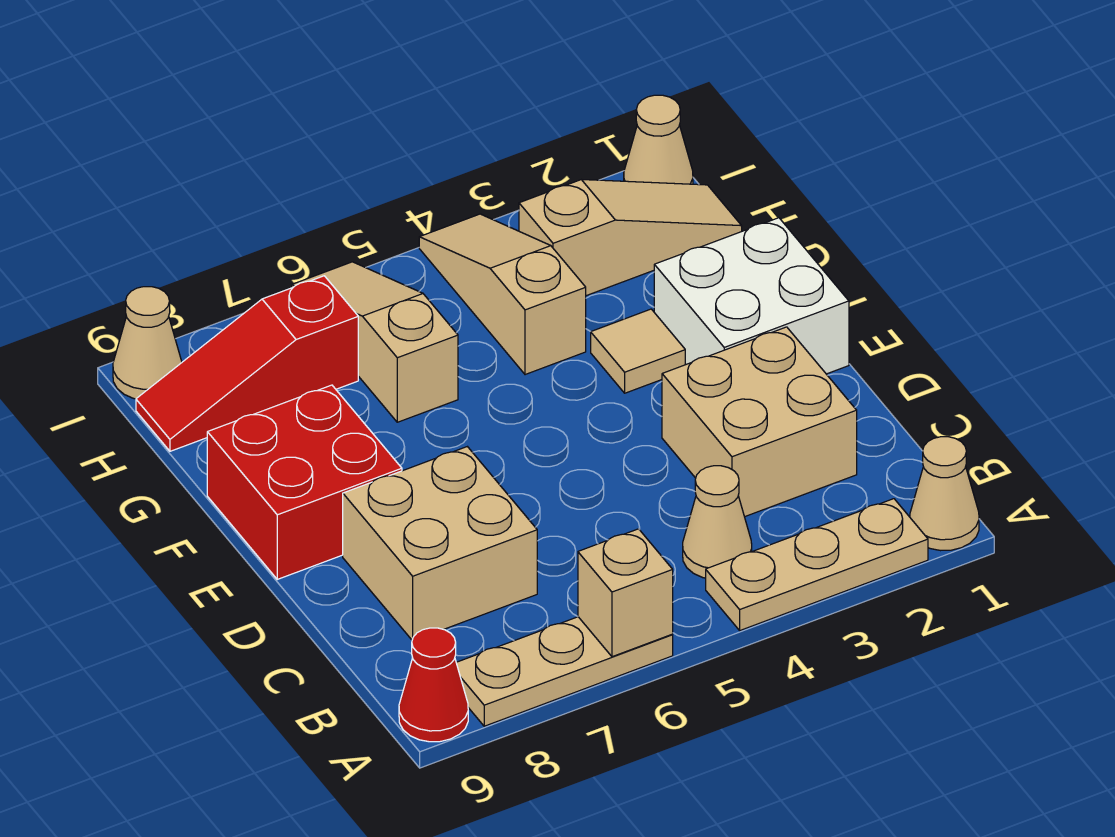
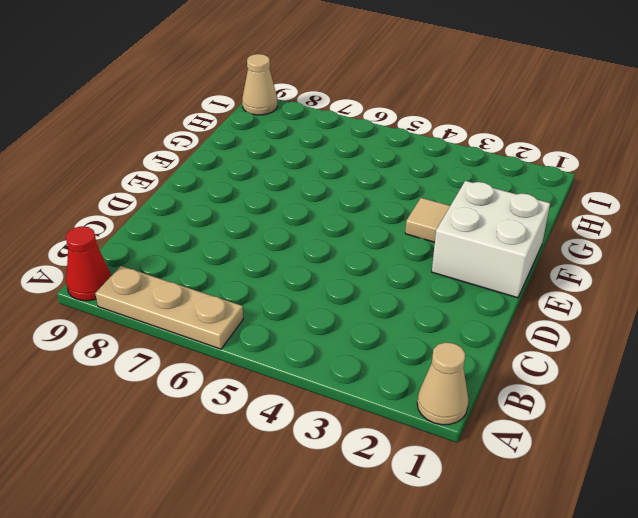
none -> tan 1x3 plate [706,499,928,630]
none -> tan 1x1 cone [683,466,752,578]
none -> tan 2x2 brick [662,327,857,517]

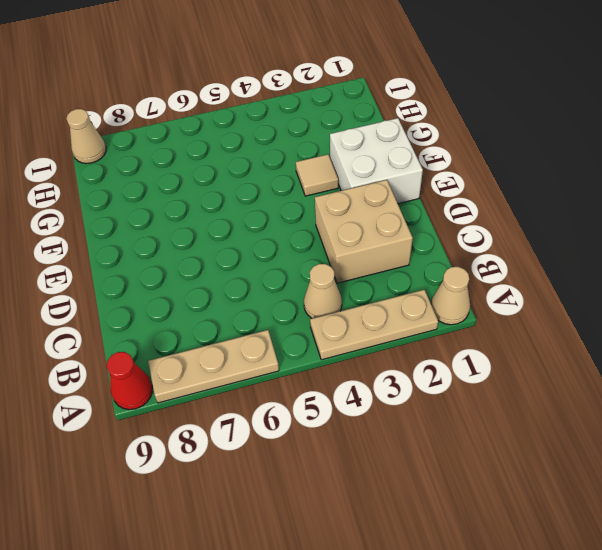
none -> tan 2x2 brick [343,447,537,640]
none -> red 2x2 brick [207,385,402,579]
none -> tan 1x3 slope [419,214,586,375]

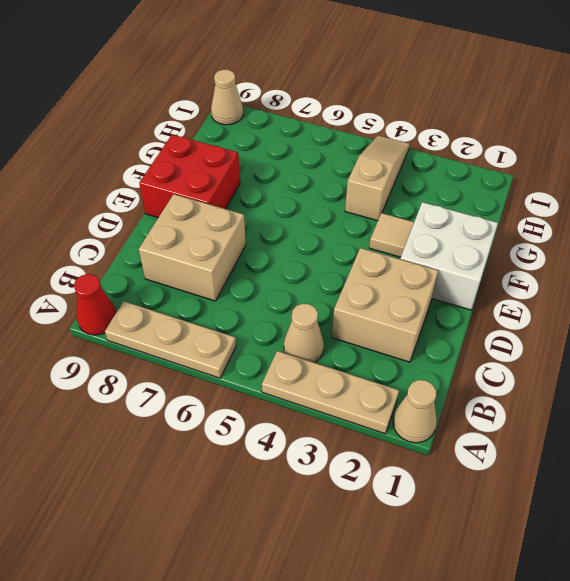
none -> tan 1x3 slope [292,262,458,422]
none -> tan 1x3 slope [519,180,742,296]
none -> red 1x3 slope [136,276,358,451]

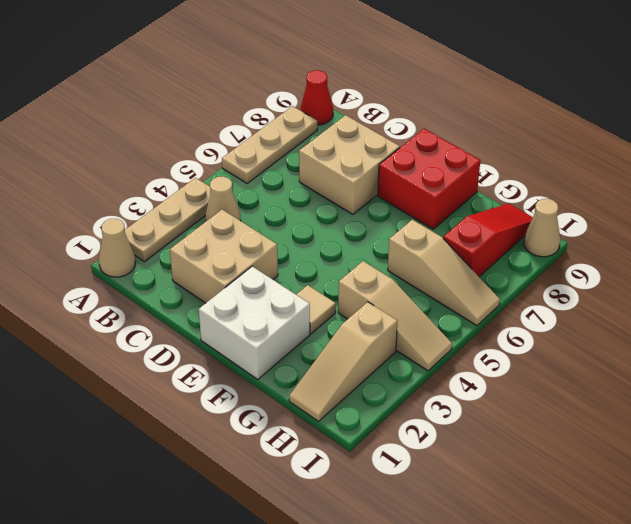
none -> tan 1x1 cone [624,95,693,184]
none -> tan 1x1 brick [578,529,673,657]

